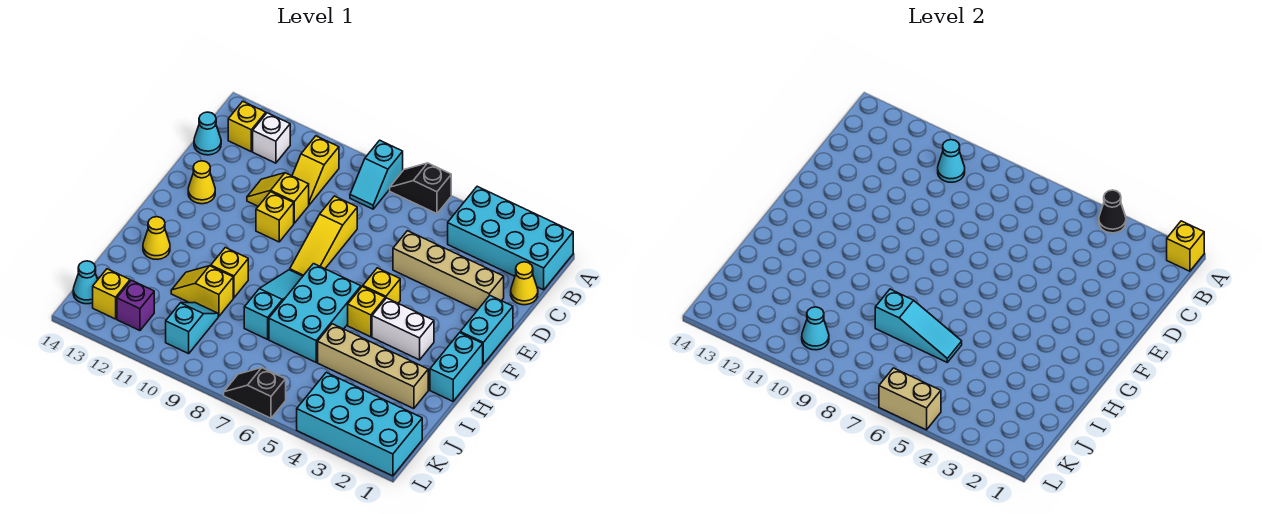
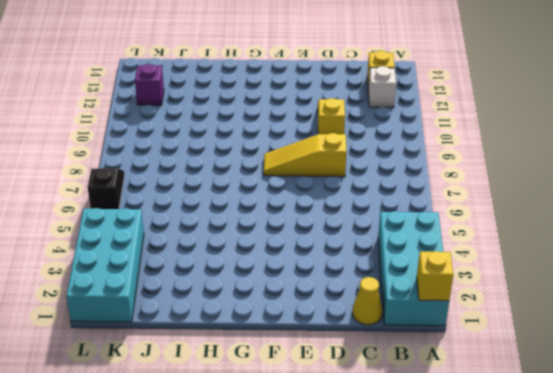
none -> black 1x2 slope [390,163,451,214]
none -> cyan 1x2 slope [350,140,403,209]
none -> yellow 1x2 slope [292,136,339,205]
none -> cyan 1x1 cone [194,112,221,155]

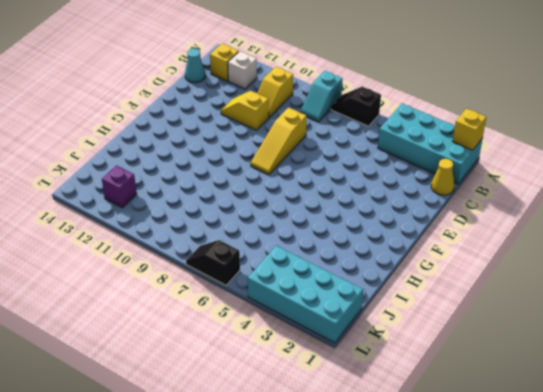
none -> tan 1x4 brick [393,231,504,310]
none -> cyan 1x2 brick [460,296,513,364]
none -> yellow 1x1 brick [256,192,294,242]
none -> yellow 1x1 cone [188,161,215,204]

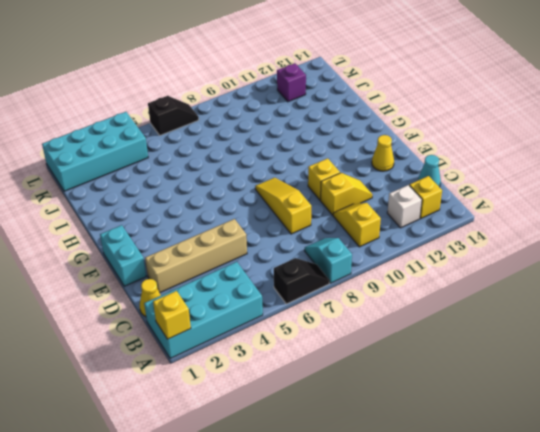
none -> yellow 1x1 brick [363,268,400,303]
none -> cyan 1x2 brick [430,333,483,401]
none -> white 1x2 brick [372,298,434,360]
none -> yellow 1x1 brick [348,287,385,337]

